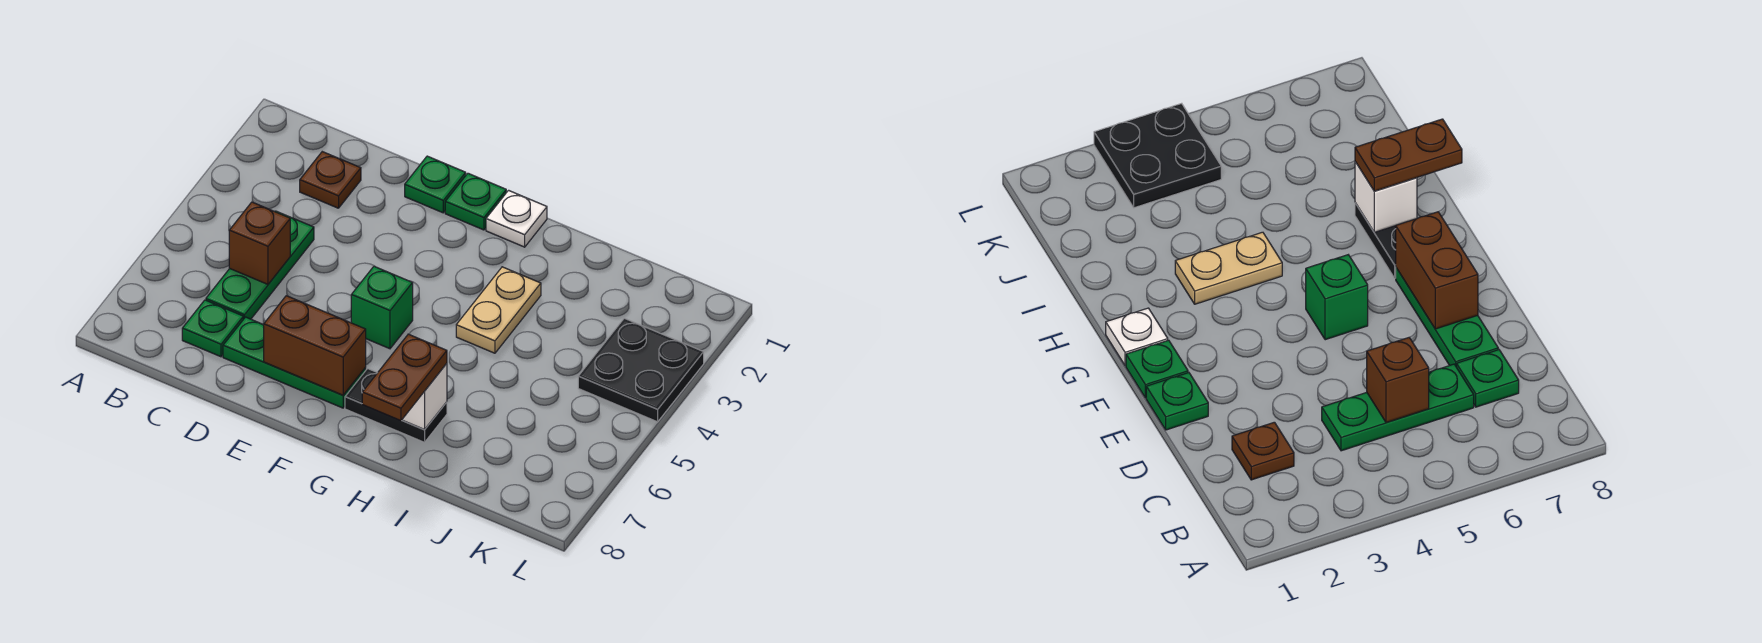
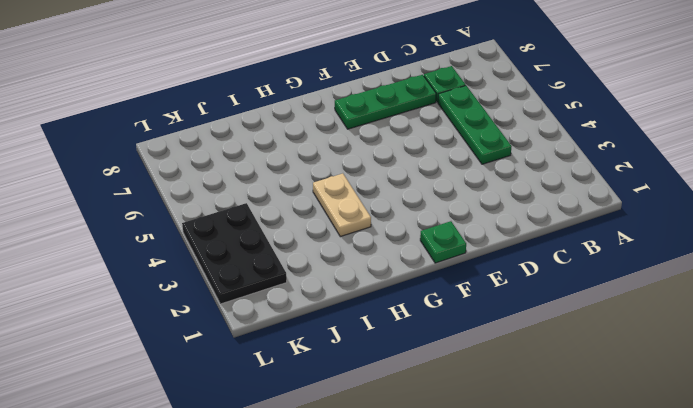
black 2x3 plate [182,203,287,304] -> black 2x2 plate [578,318,704,422]
none -> brown 1x1 plate [300,152,361,208]
none -> green 1x1 plate [405,156,466,213]
none -> green 1x1 brick [351,266,413,349]

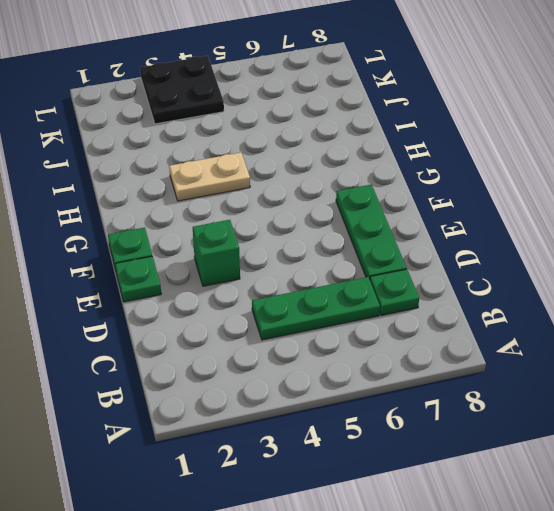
green 1x1 brick [193,220,240,286] -> green 1x1 brick moved to [351,266,413,349]
none -> brown 1x1 plate [300,152,361,208]
none -> white 1x1 plate [486,190,547,247]
none -> black 1x2 plate [345,369,447,442]

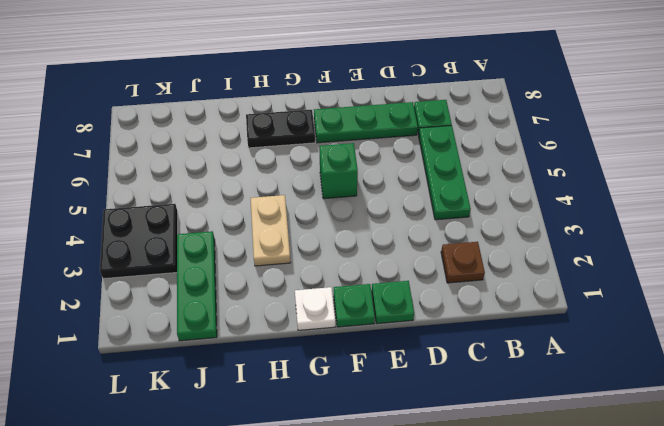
green 1x3 plate [177,231,217,341] -> none
none -> brown 1x1 brick [229,202,290,284]
none -> brown 1x2 brick [263,296,366,395]
none -> white 1x1 brick [402,364,447,430]

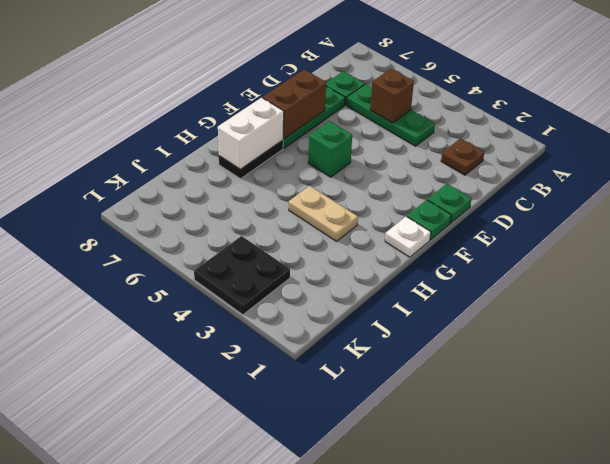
white 1x2 brick [218,98,284,169] -> white 1x1 brick [402,364,447,430]
none -> brown 1x2 plate [362,334,447,421]

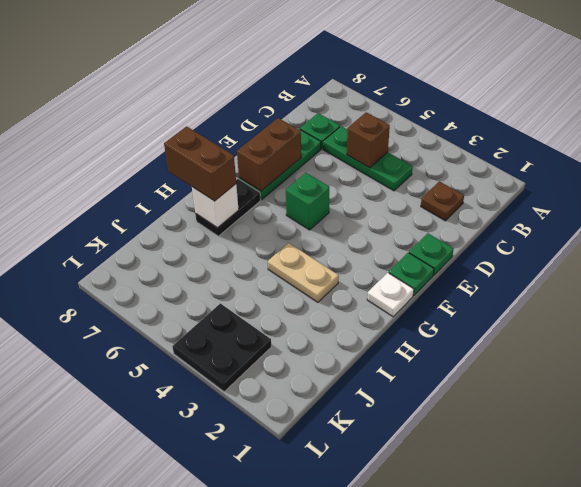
brown 1x2 brick [164,126,236,201] -> brown 1x2 plate [362,334,447,421]

